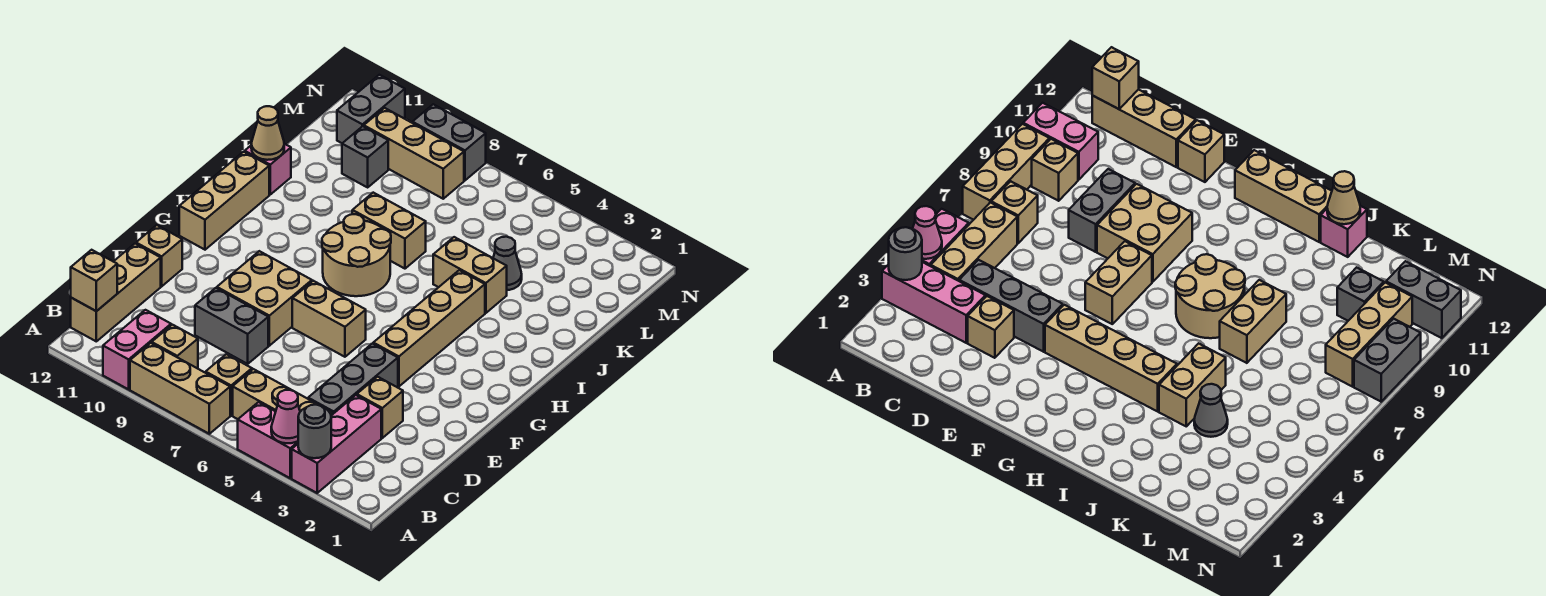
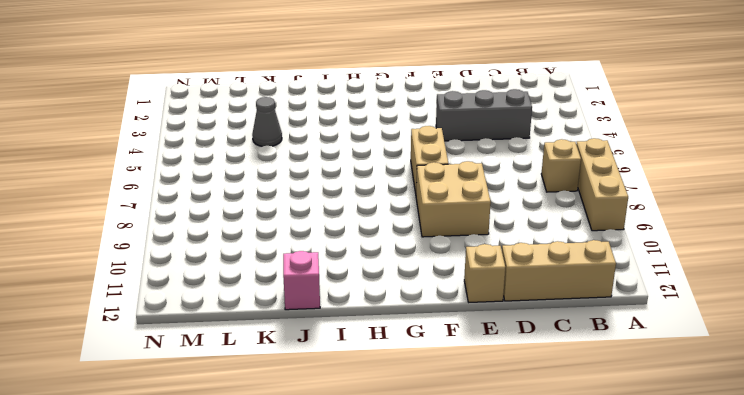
none -> pink 1x3 brick [292,395,381,493]
none -> pink 1x2 brick [238,402,298,478]
none -> pink 1x2 brick [103,310,171,389]

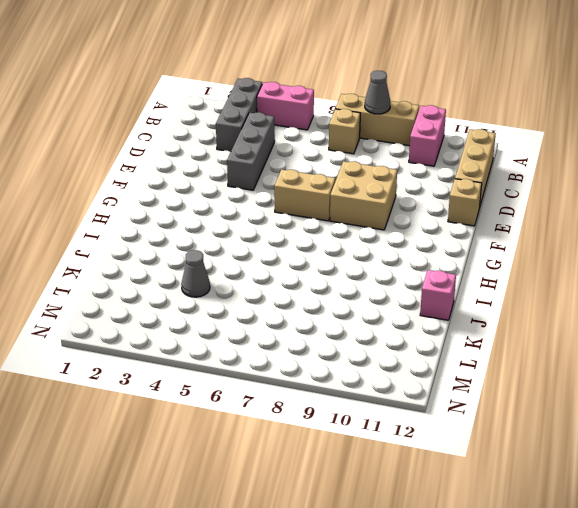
grey 1x3 brick [216,78,262,152] -> pink 1x3 brick [292,395,381,493]
grey 1x1 cone [365,71,391,114] -> none
none -> tan 1x3 brick [233,369,333,419]
none -> tan 1x1 brick [152,325,198,369]
none -> tan 1x1 brick [357,377,403,438]

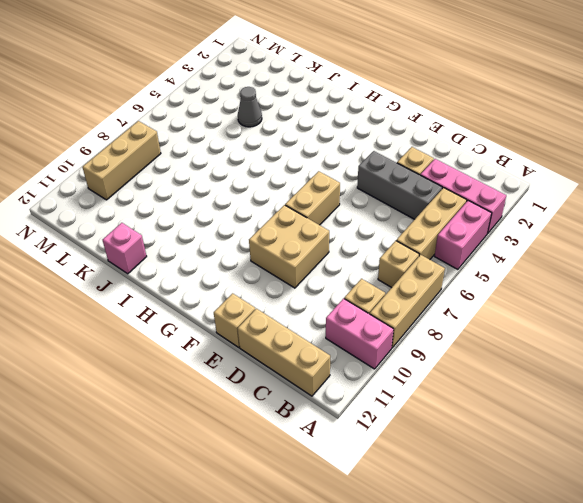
none -> grey 1x2 brick [195,288,268,364]
none -> tan 1x4 brick [373,270,485,386]
none -> tan 1x3 brick [179,152,269,250]

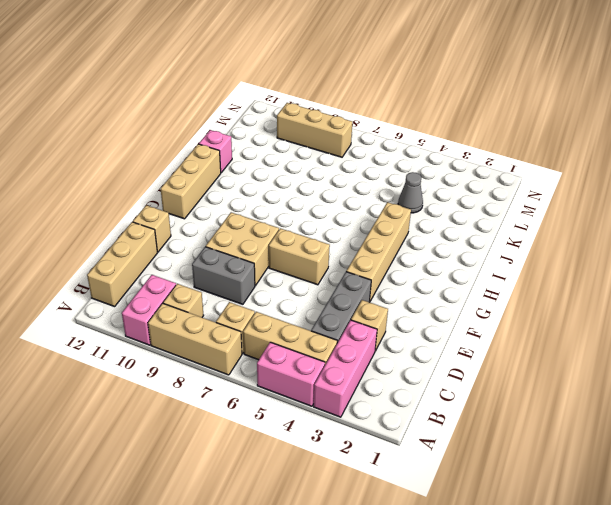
none -> tan 2x2 round brick [322,214,391,296]
none -> tan 1x2 brick [433,237,507,313]
none -> tan 1x2 brick [352,193,426,269]

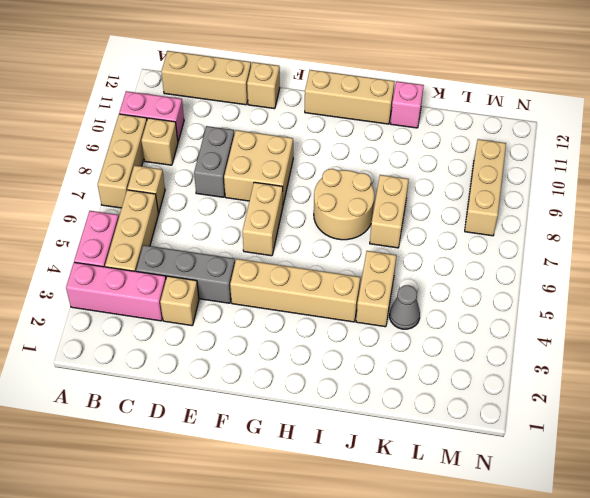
none -> grey 1x1 brick [342,126,388,187]
none -> grey 1x2 brick [337,75,405,143]
none -> grey 1x2 brick [412,104,486,180]

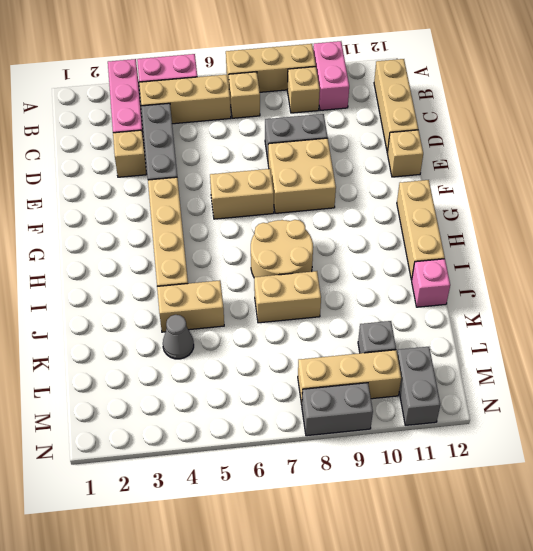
none -> grey 1x1 round brick [298,405,331,458]
none -> pink 1x1 cone [271,390,300,443]
none -> tan 1x1 brick [71,250,117,311]

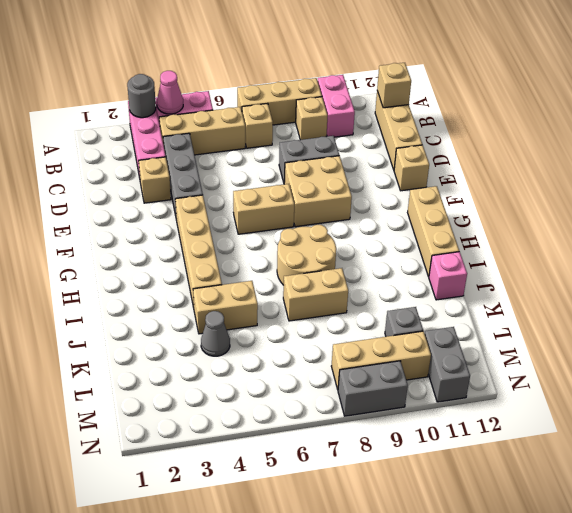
none -> tan 1x1 cone [251,106,284,160]

